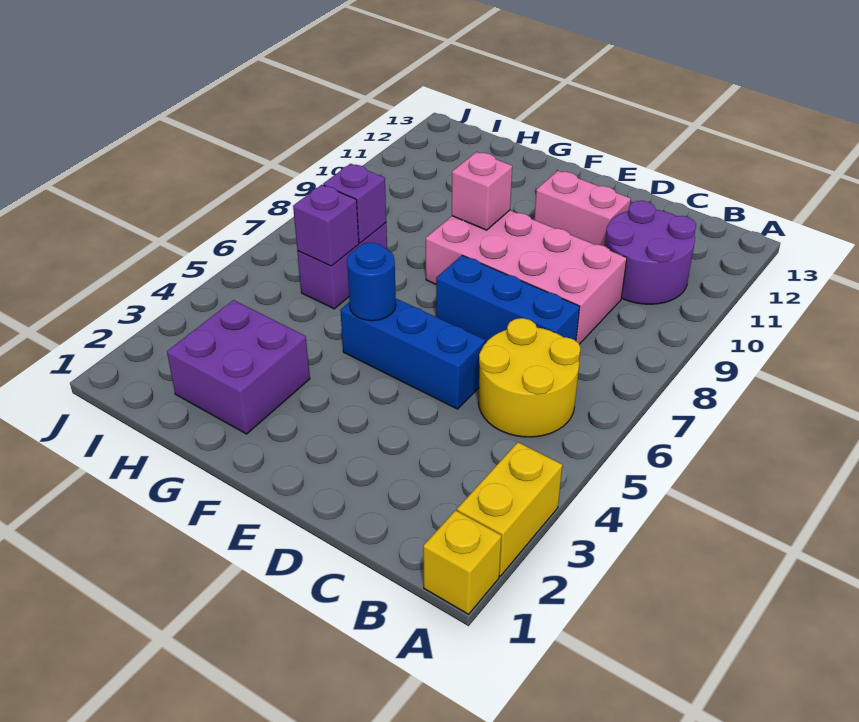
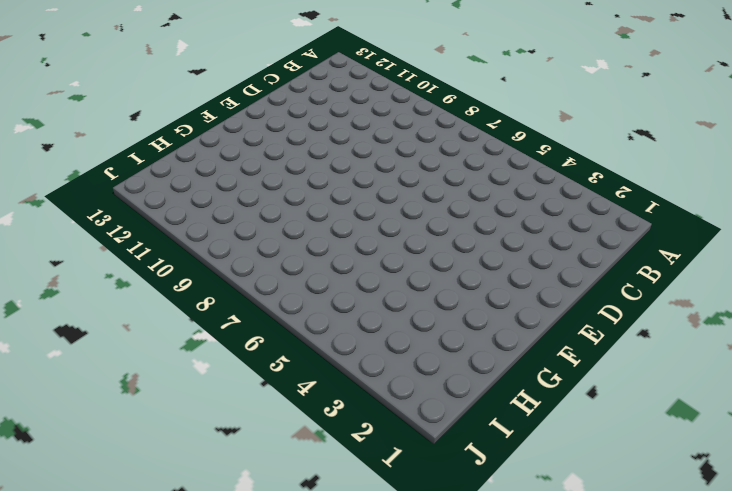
none -> yellow 1x1 brick [423,510,501,614]
none -> yellow 1x2 brick [457,442,562,576]
none -> yellow 2x2 round brick [478,318,581,437]

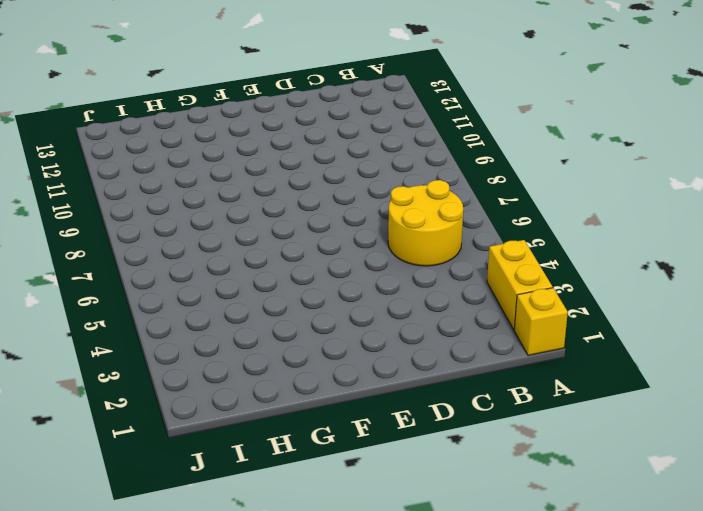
none -> purple 2x2 round brick [604,201,696,304]
none -> blue 1x3 brick [436,255,580,343]
none -> pink 2x4 brick [426,210,627,344]

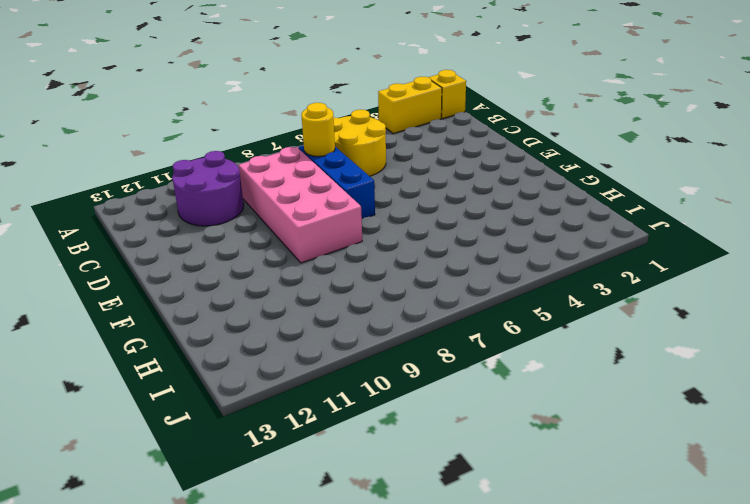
yellow 1x1 round brick [301,103,335,157] -> none
none -> blue 1x3 brick [340,299,485,409]
none -> pink 1x2 brick [534,171,631,246]
none -> purple 2x2 brick [167,300,310,434]

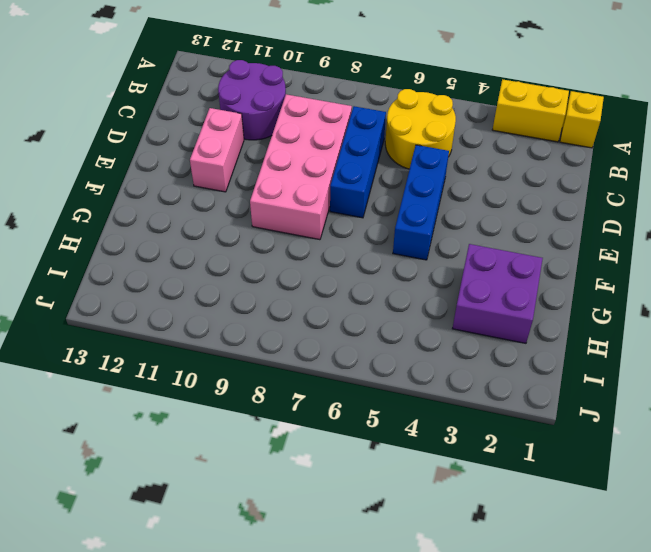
none -> purple 1x2 brick [297,223,387,309]
none -> blue 1x1 round brick [347,243,396,321]
none -> pink 1x1 brick [452,152,512,230]

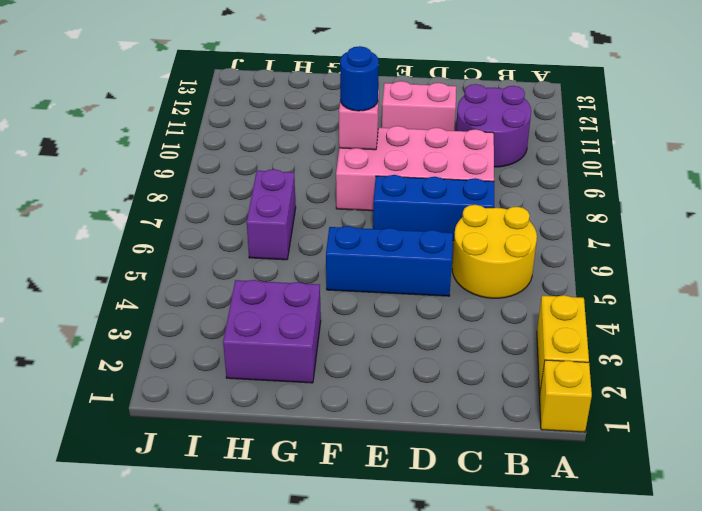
blue 1x1 round brick [340,46,379,111] -> blue 1x1 round brick moved to [347,243,396,321]
none -> purple 1x1 brick [293,185,359,266]
none -> purple 1x1 brick [323,164,386,243]

